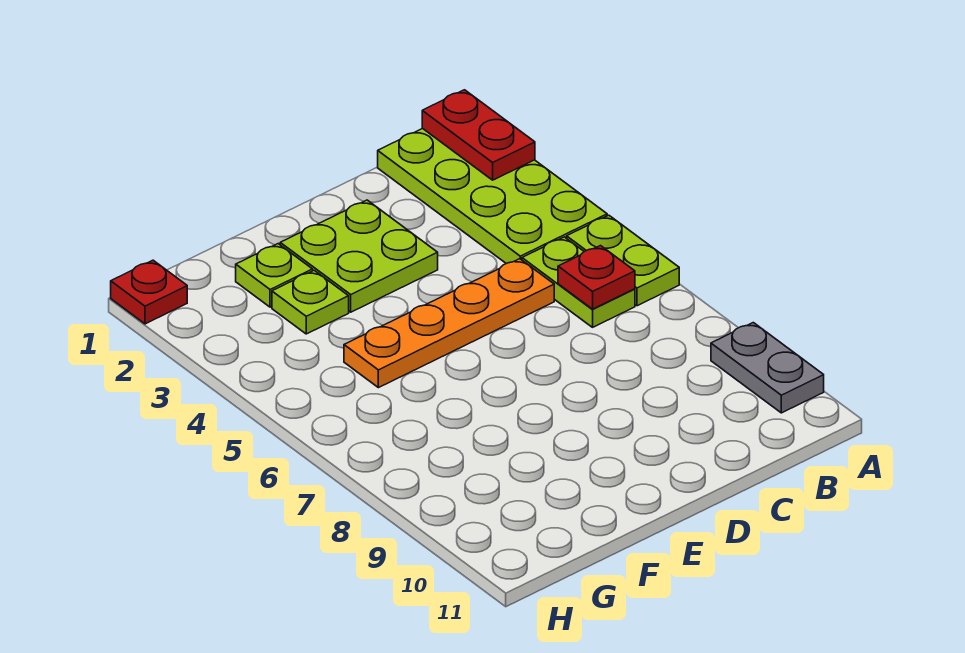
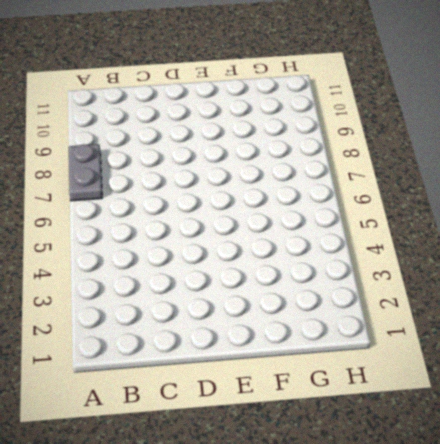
grey 1x2 plate [69,144,102,201] -> grey 1x2 plate moved to [711,323,824,413]
none -> lime 2x4 plate [378,128,607,264]
none -> lime 1x2 plate [567,215,679,306]

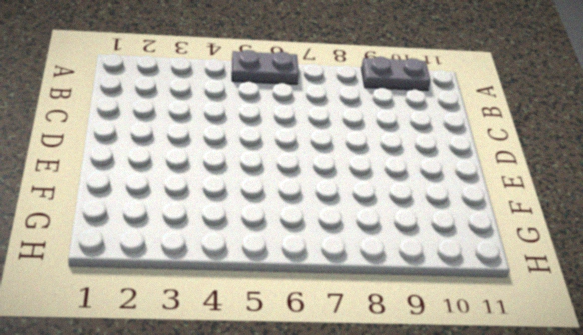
grey 1x2 plate [232,50,299,84] -> lime 1x2 plate [567,215,679,306]
none -> lime 2x4 plate [378,128,607,264]
none -> lime 1x2 plate [522,237,635,327]

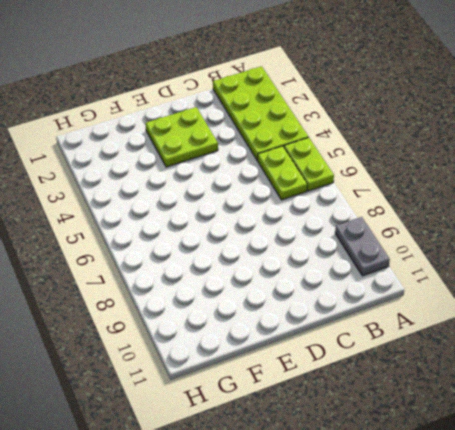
none -> orange 1x4 plate [344,259,554,388]
none -> lime 1x1 plate [236,244,313,307]

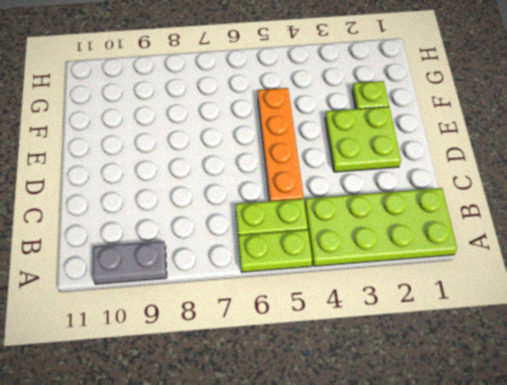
none -> lime 1x1 plate [272,270,349,334]
none -> red 1x1 plate [111,260,187,324]

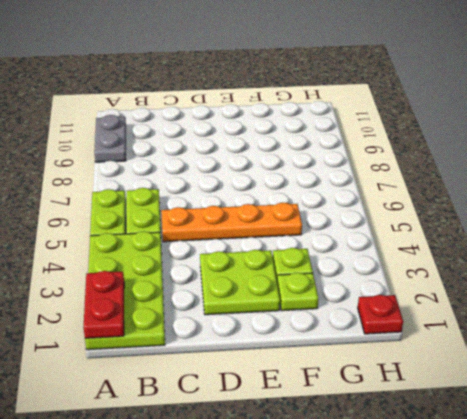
none -> red 1x1 plate [558,246,635,309]

